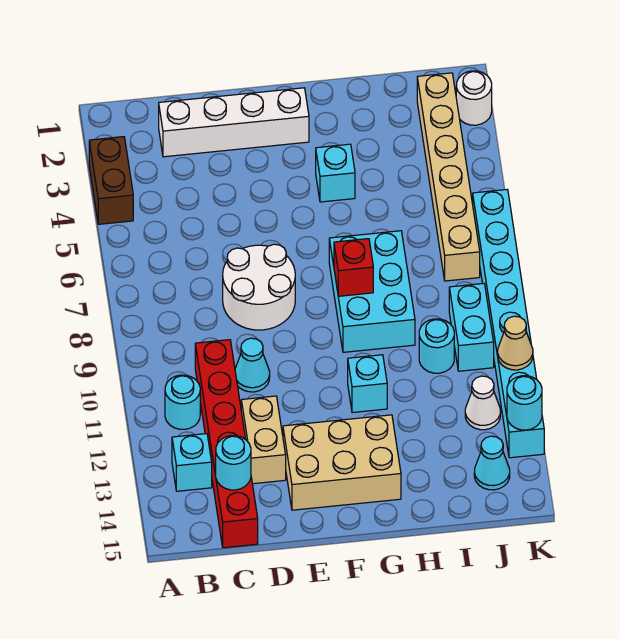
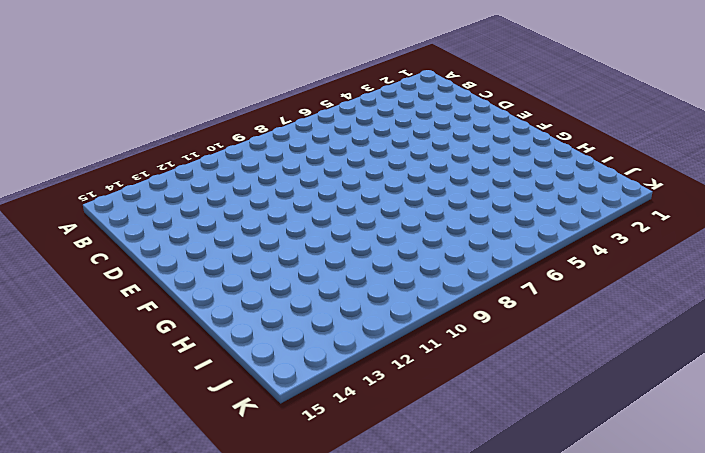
none -> brown 1x2 brick [89,137,133,224]
none -> cyan 1x1 round brick [165,375,200,429]
none -> cyan 1x1 brick [172,434,212,491]

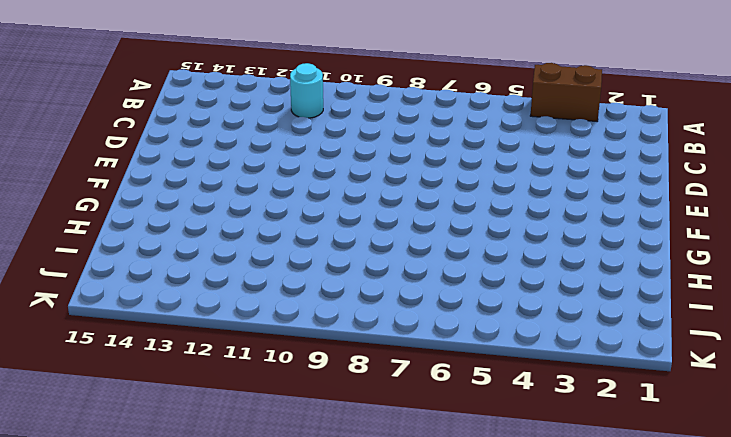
none -> cyan 1x1 brick [172,434,212,491]
none -> white 1x4 brick [159,88,309,157]
none -> red 1x6 brick [195,340,258,548]

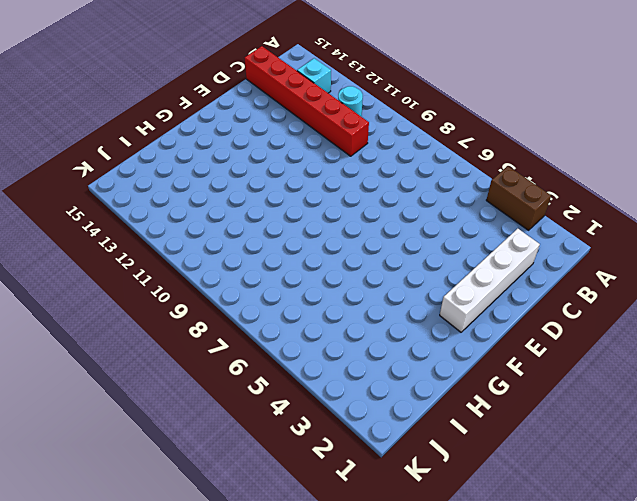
none -> white 2x2 round brick [223,244,295,330]
none -> cyan 1x1 cone [235,338,270,392]
none -> tan 1x2 brick [241,396,286,484]

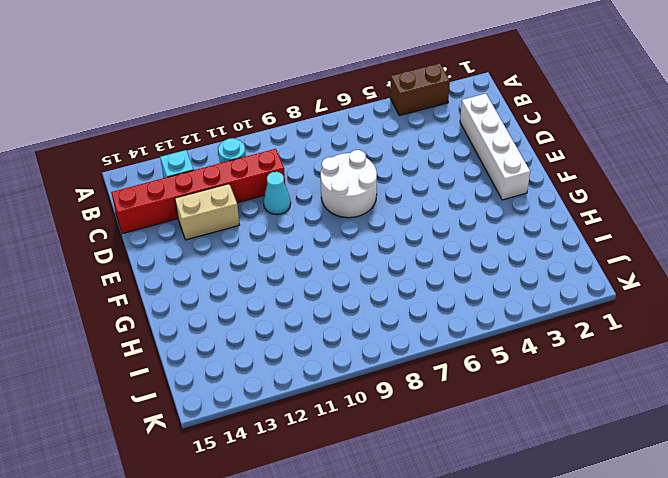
none -> tan 2x3 brick [283,415,401,510]
none -> cyan 1x1 brick [316,144,355,202]
none -> cyan 2x3 brick [329,231,415,352]

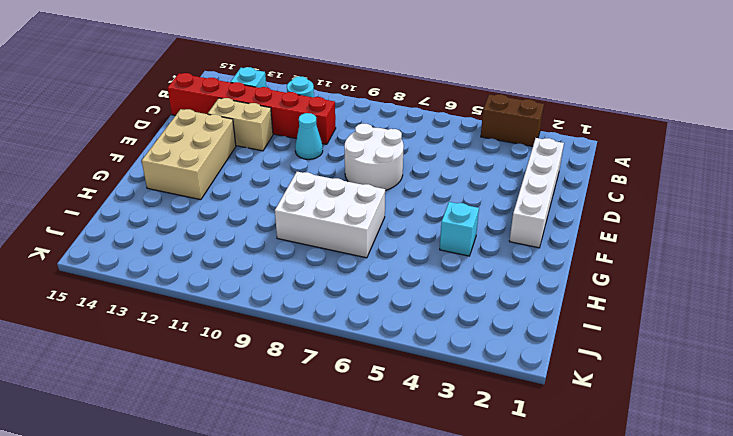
white 2x3 brick [275,172,385,258] -> cyan 2x3 brick [329,231,415,352]
none -> cyan 1x1 brick [348,355,387,413]
none -> cyan 1x1 round brick [419,319,454,373]
none -> tan 1x6 brick [417,73,480,281]

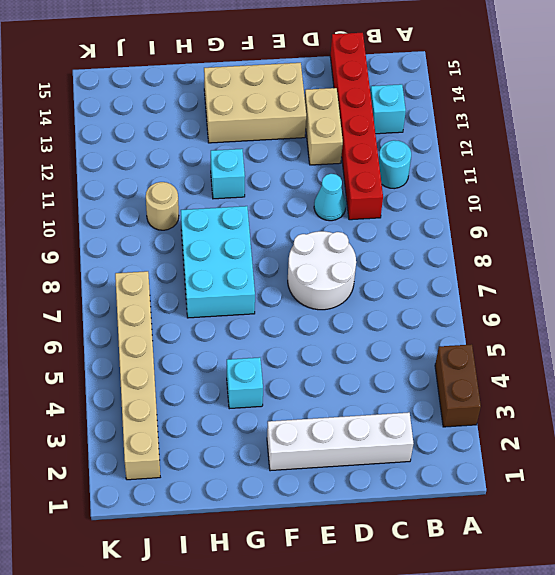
tan 1x1 round brick [146,182,179,230] -> cyan 1x1 round brick [419,319,454,373]
none -> cyan 1x2 brick [449,283,494,371]
none -> white 1x1 cone [465,376,501,430]
none -> cyan 1x1 cone [474,436,510,490]

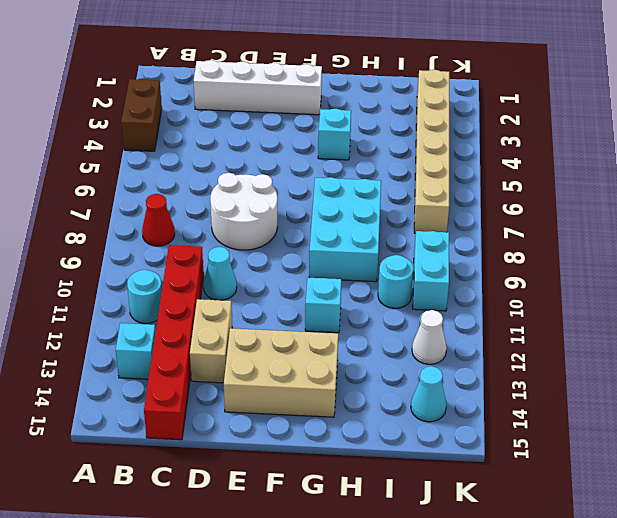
red 1x1 cone [142,194,175,246] -> none
none -> white 1x1 round brick [456,71,492,125]
none -> cyan 1x8 brick [473,189,544,458]
none -> cyan 1x1 round brick [216,436,251,490]

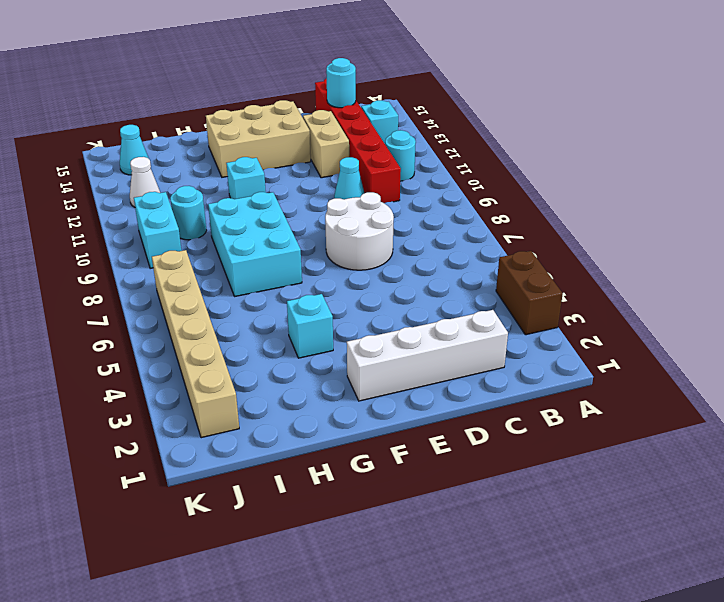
none -> white 1x1 round brick [456,71,492,125]
none -> cyan 1x8 brick [473,189,544,458]
none -> red 1x1 brick [334,239,373,296]

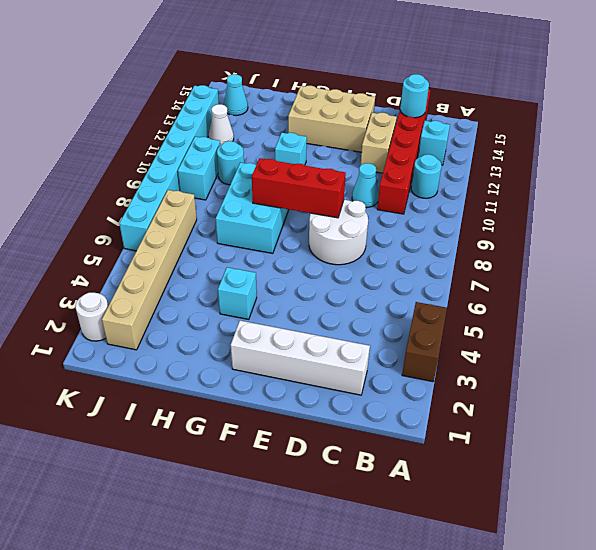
red 1x3 brick [252,158,346,218] -> red 1x1 brick [334,239,373,296]
none -> tan 1x1 cone [498,316,533,370]
none -> cyan 1x1 round brick [507,376,542,430]

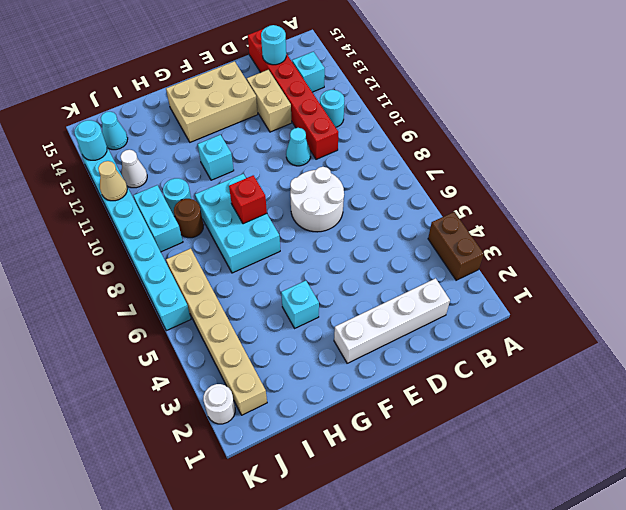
brown 1x1 round brick [174,199,204,238] -> none

